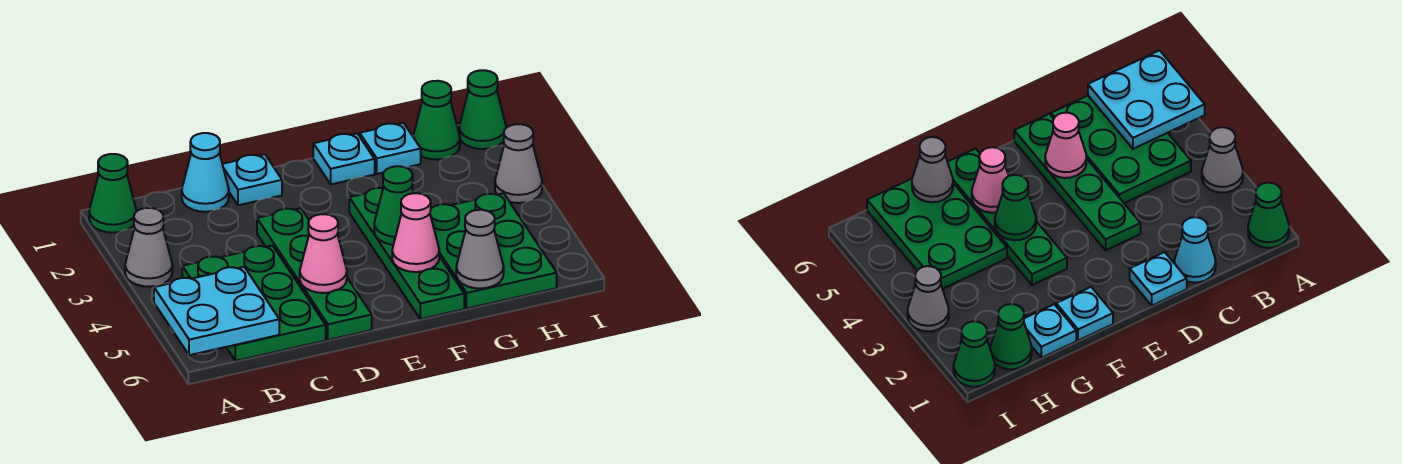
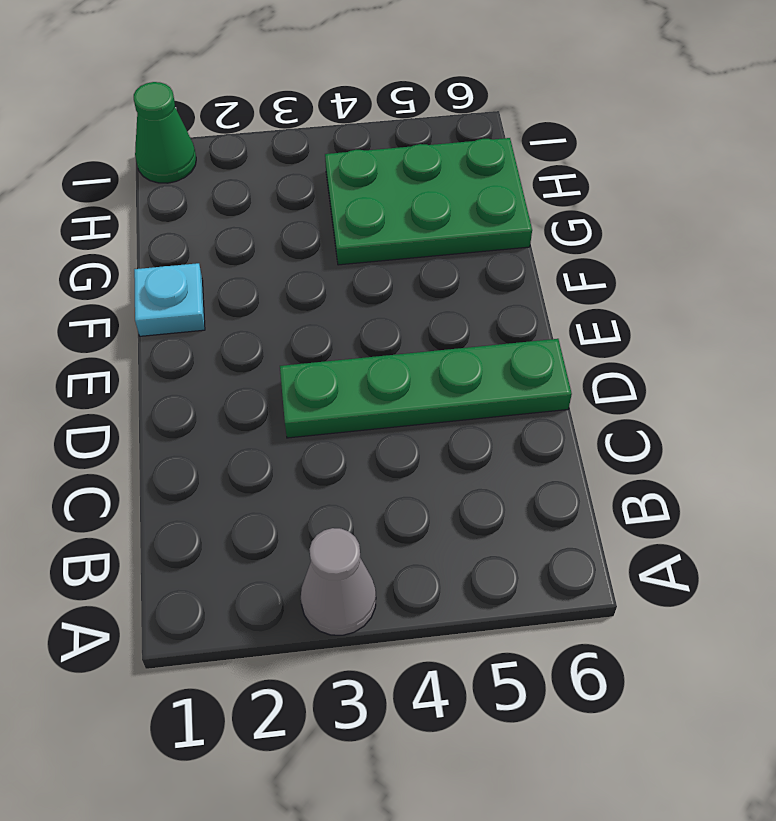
none -> green 1x1 cone [89,154,136,233]
none -> green 2x3 plate [182,246,326,361]
none -> cyan 1x1 cone [182,133,229,212]

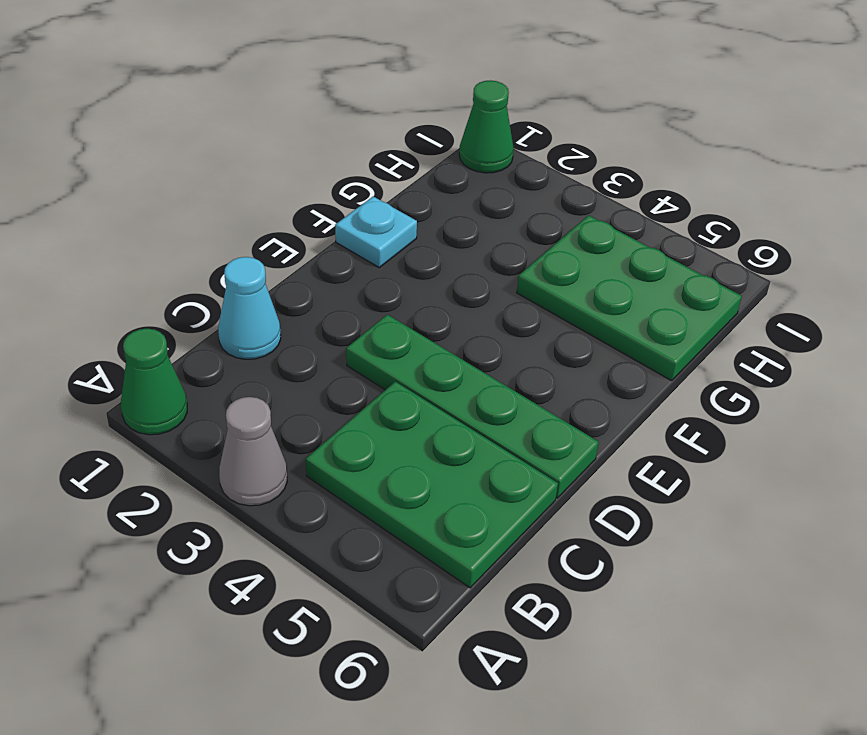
none -> cyan 1x1 plate [222,154,282,205]
none -> green 1x4 plate [349,188,464,319]
none -> cyan 1x1 plate [360,123,421,174]

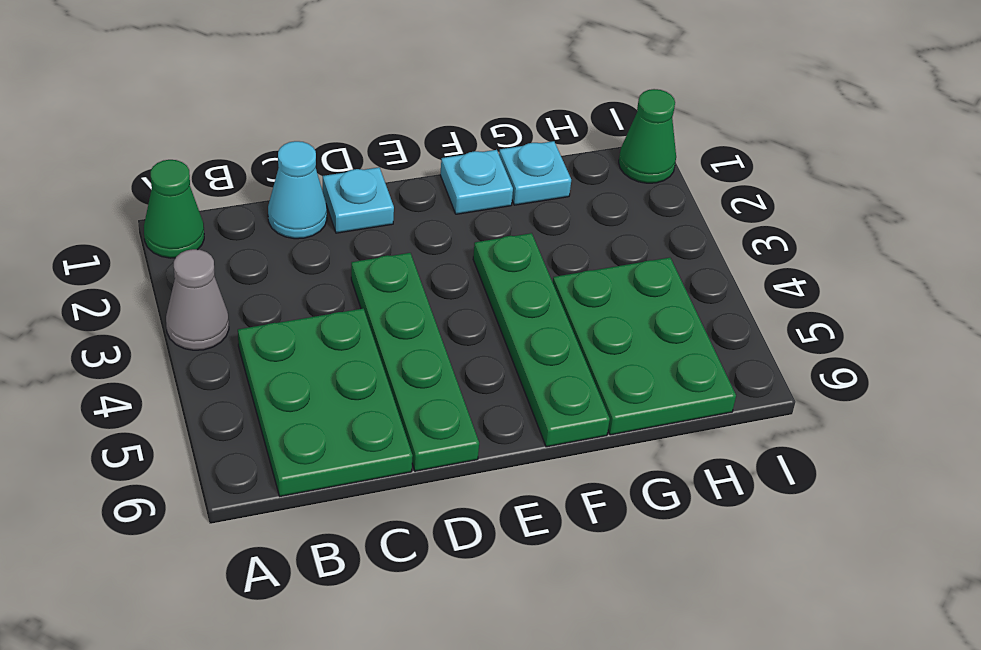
none -> green 1x1 cone [413,81,460,160]
none -> grey 1x1 cone [495,124,542,203]
none -> cyan 2x2 plate [154,267,279,355]

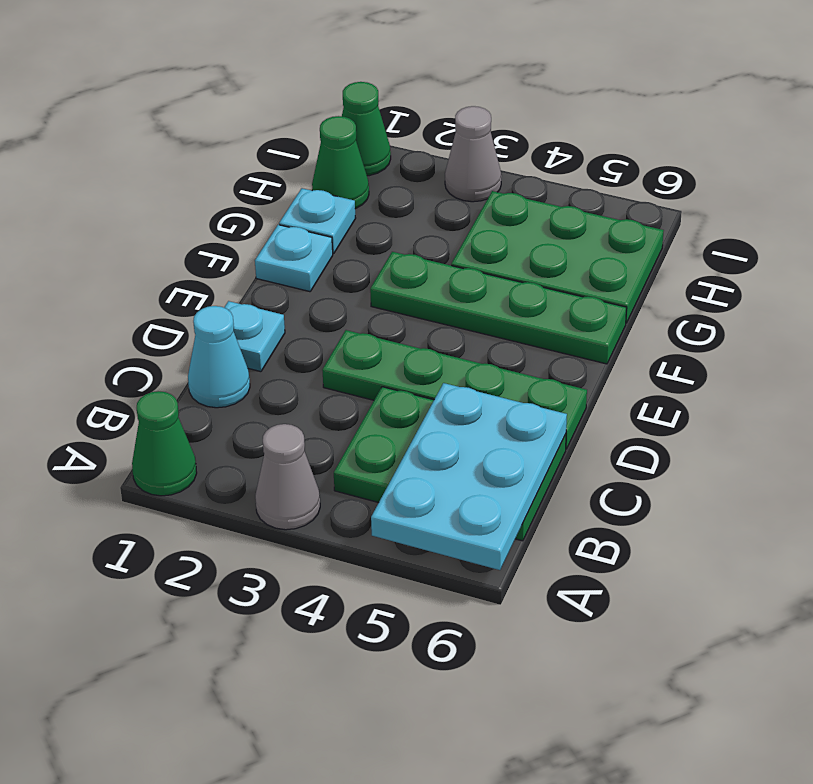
cyan 2x3 plate [371,383,567,570] -> cyan 2x2 plate [154,267,279,355]
none -> pink 1x1 cone [300,214,347,293]
none -> green 1x1 cone [374,166,414,245]
none -> pink 1x1 cone [392,193,439,272]

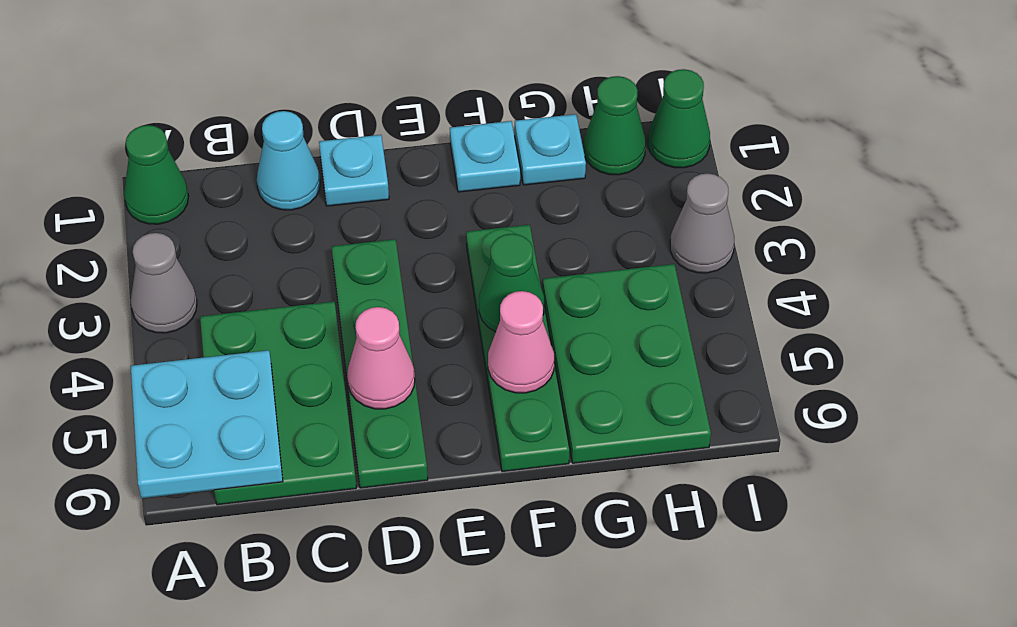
none -> grey 1x1 cone [456,210,504,288]

